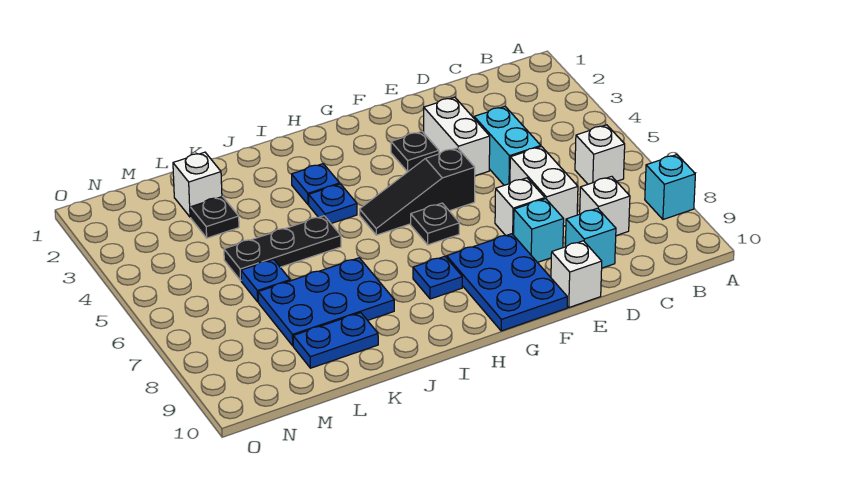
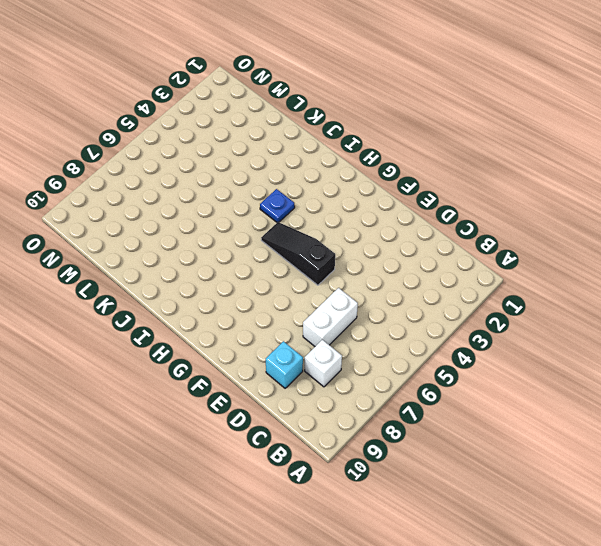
none -> cyan 1x1 brick [645,155,695,219]
none -> white 1x1 brick [575,125,625,184]
none -> cyan 1x2 brick [474,107,541,185]

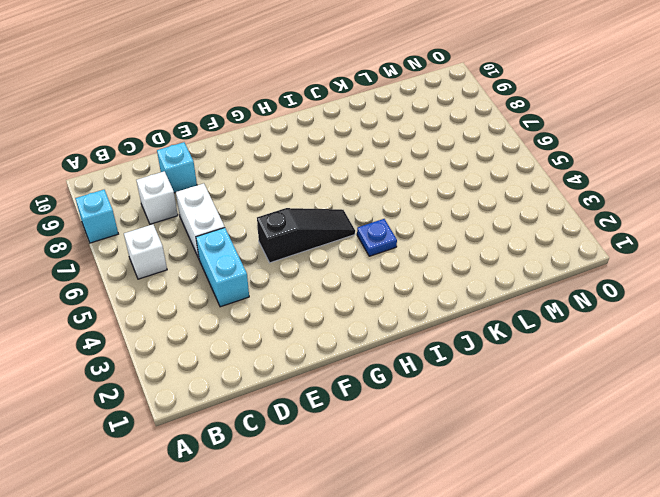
none -> white 1x2 brick [424,97,490,176]
none -> white 1x1 brick [495,178,545,236]
none -> cyan 1x1 brick [514,199,564,262]

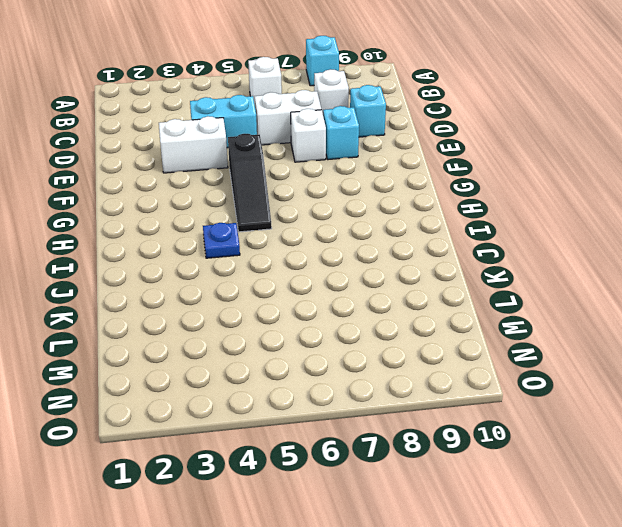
none -> white 1x1 brick [551,241,602,307]
none -> black 1x1 plate [391,131,439,172]
none -> blue 2x3 plate [447,234,567,331]

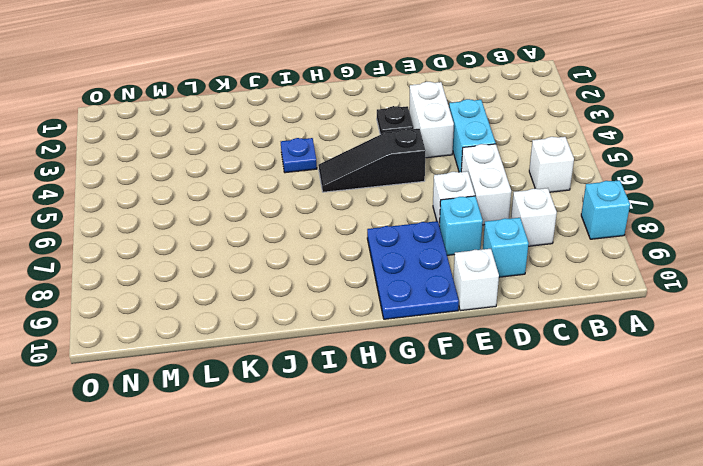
none -> black 1x1 plate [411,203,459,245]
none -> blue 1x1 plate [413,256,462,299]
none -> blue 1x1 plate [292,164,340,205]

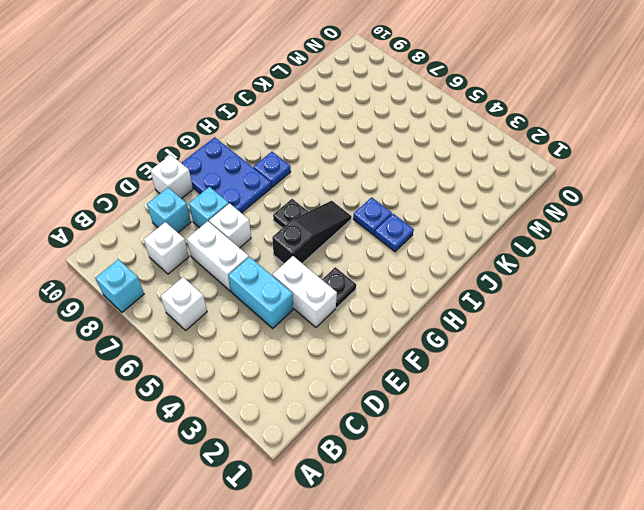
none -> black 1x3 plate [224,216,341,281]
none -> blue 2x3 plate [258,258,394,346]
none -> blue 1x2 plate [293,313,378,368]

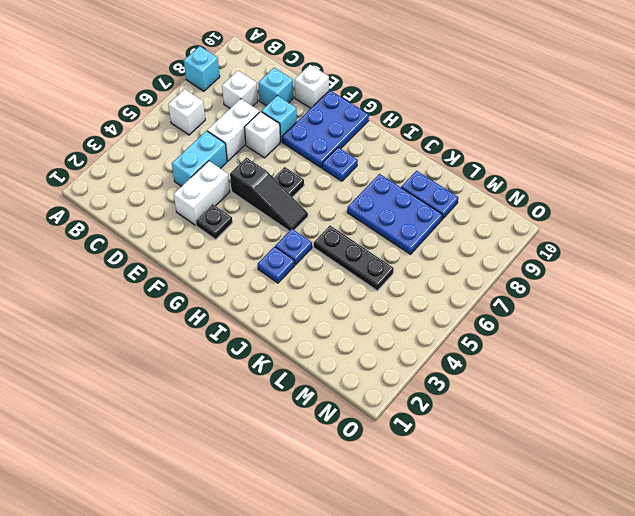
none -> white 1x1 brick [173,152,222,217]
none -> black 1x1 plate [190,197,239,238]
none -> blue 1x1 plate [241,259,290,302]

